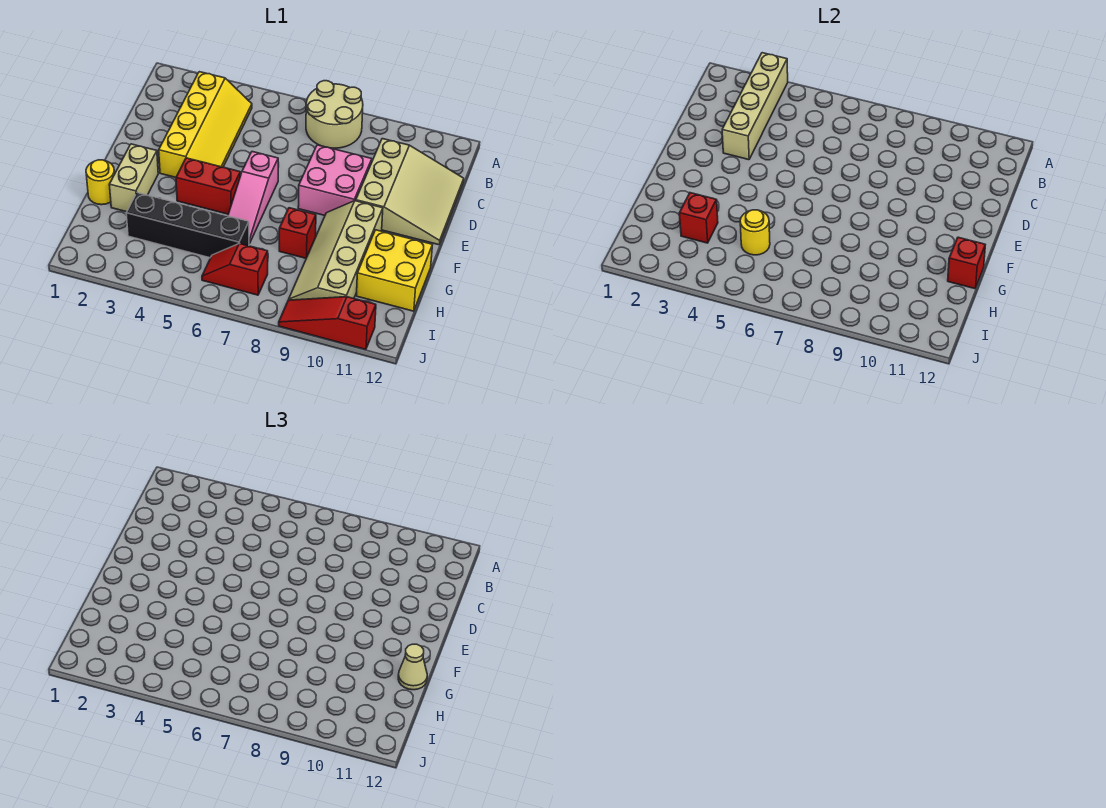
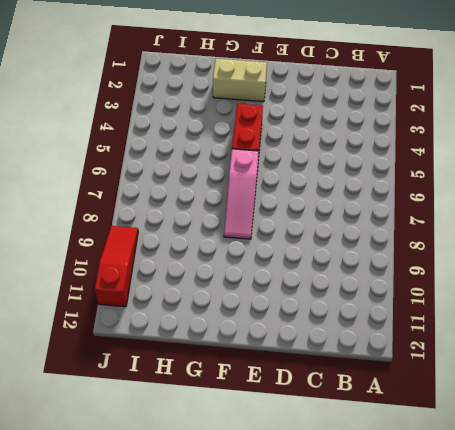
pink 1x3 slope [224,149,259,239] -> pink 1x3 slope turned to [228,152,278,244]
none -> tan 2x2 round brick [306,81,363,148]
none -> yellow 2x4 slope [159,72,252,177]
none -> tan 3x3 slope [356,139,464,245]

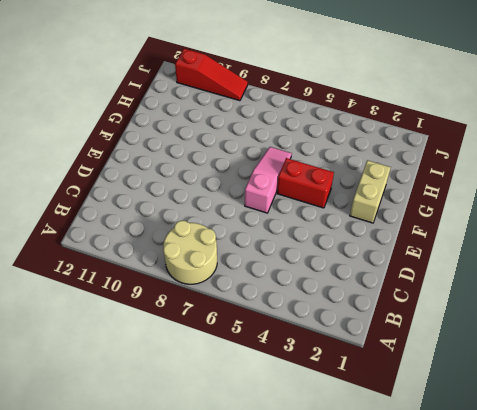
none -> yellow 2x4 slope [159,72,252,177]
none -> tan 3x3 slope [356,139,464,245]
none -> pink 2x2 brick [298,145,372,216]

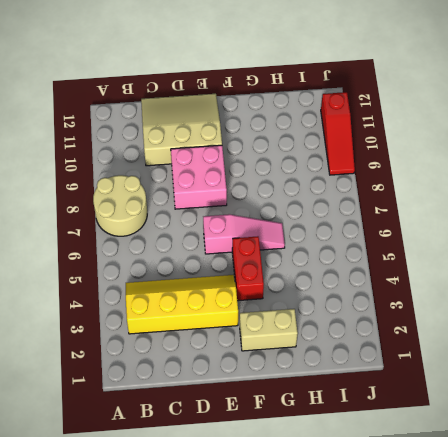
none -> tan 2x4 slope [289,201,383,300]
none -> yellow 1x1 round brick [86,160,115,205]
none -> red 1x1 brick [279,208,316,258]

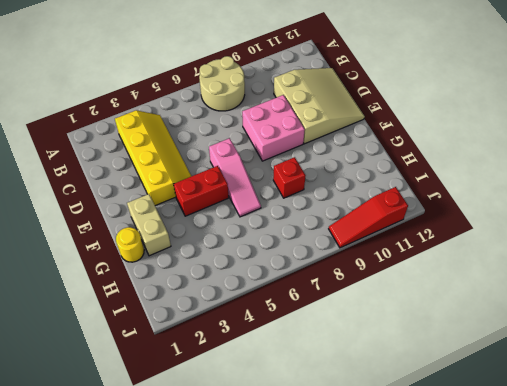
none -> tan 2x4 slope [289,201,383,300]
none -> yellow 2x2 brick [356,230,432,311]
none -> black 1x4 brick [126,193,249,258]

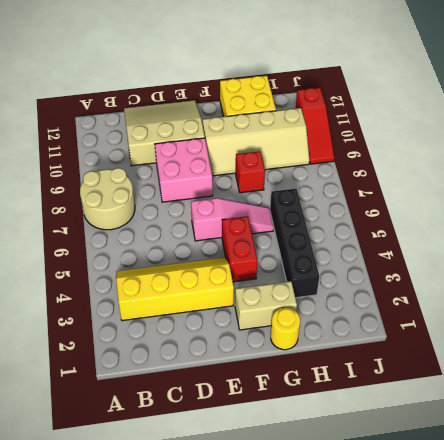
none -> red 1x2 slope [202,243,268,295]
none -> tan 1x4 brick [722,53,788,160]
none -> red 1x1 brick [948,237,985,289]

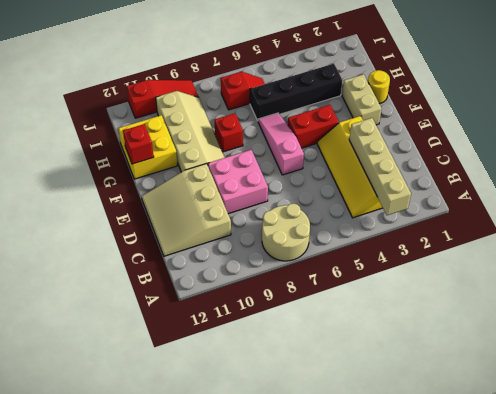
none -> red 1x1 brick [679,193,718,243]
none -> yellow 1x1 round brick [740,210,770,255]
none -> tan 1x1 cone [398,644,427,690]

